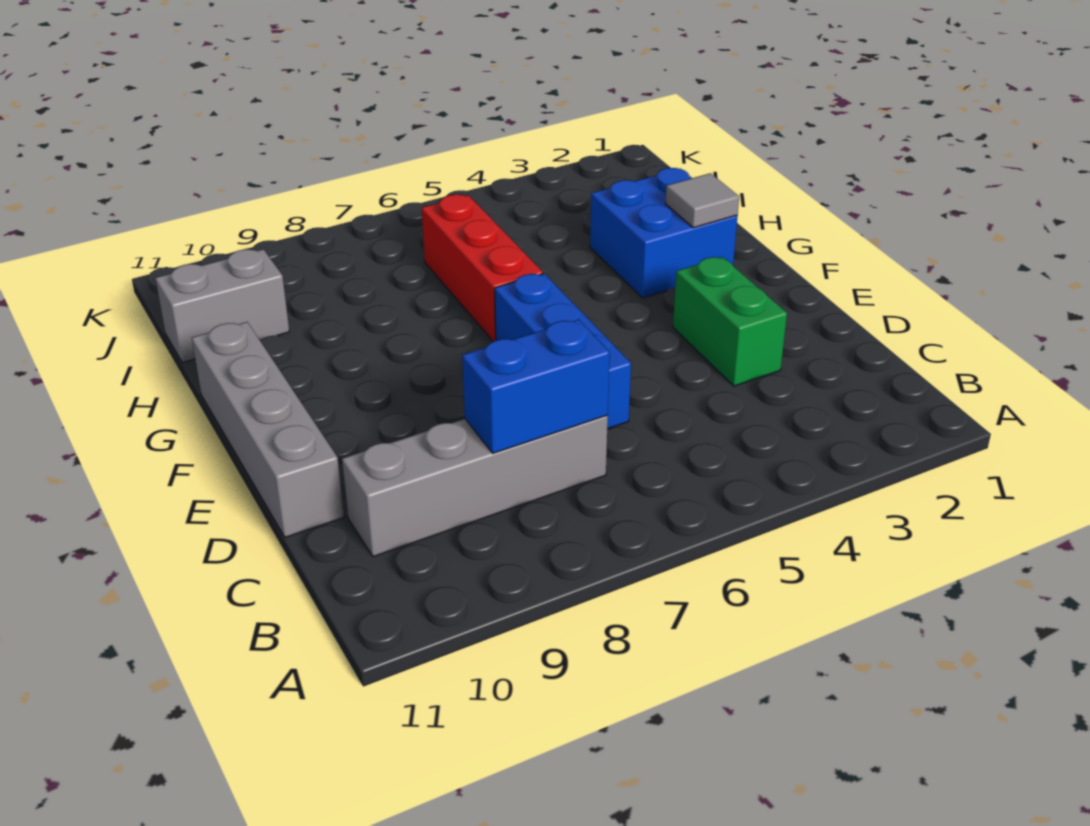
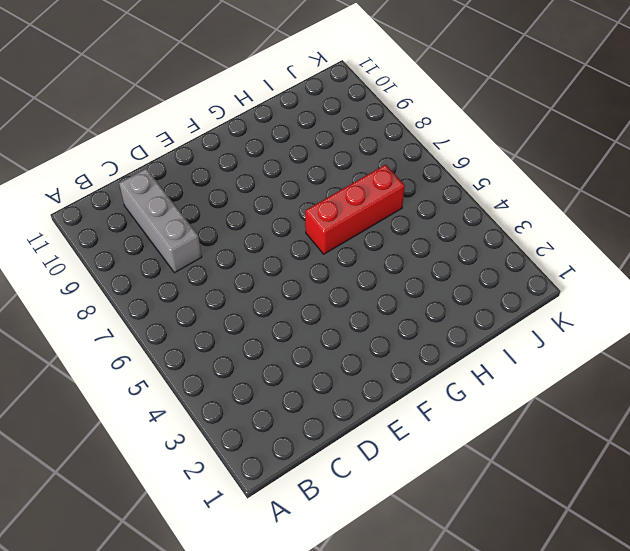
grey 1x3 brick [119,169,202,273] -> grey 1x4 brick [342,416,608,557]
none -> green 1x2 brick [673,257,787,386]
none -> blue 1x3 brick [495,274,631,429]

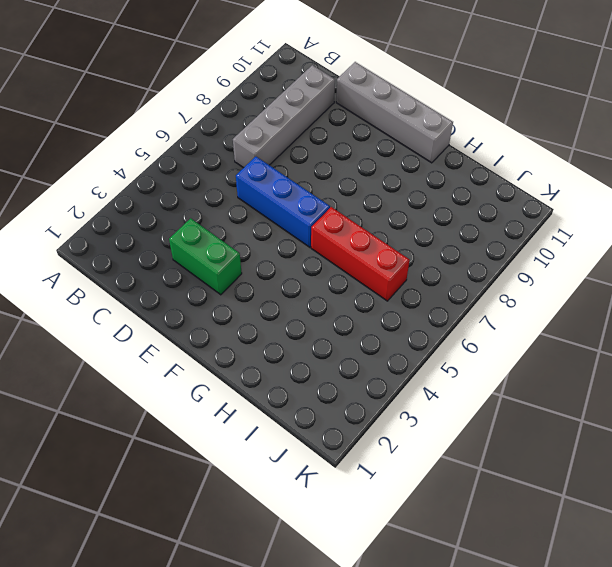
none -> blue 2x2 brick [590,168,737,298]
none -> grey 1x2 brick [155,249,289,363]

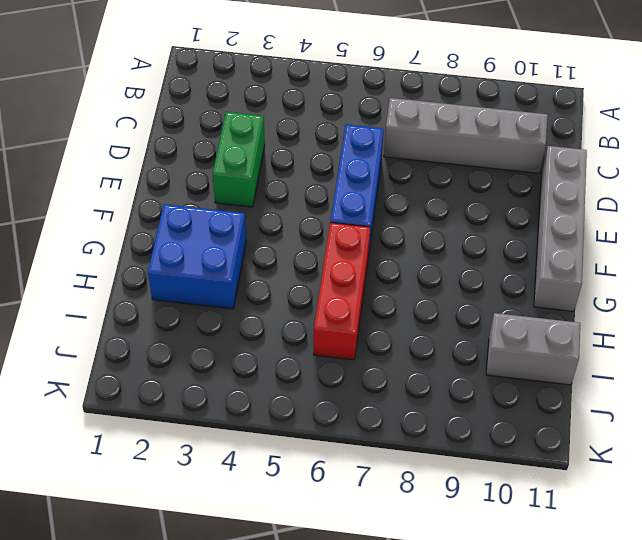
none -> blue 1x2 brick [462,319,610,453]
none -> grey 1x1 tile [665,173,739,228]

